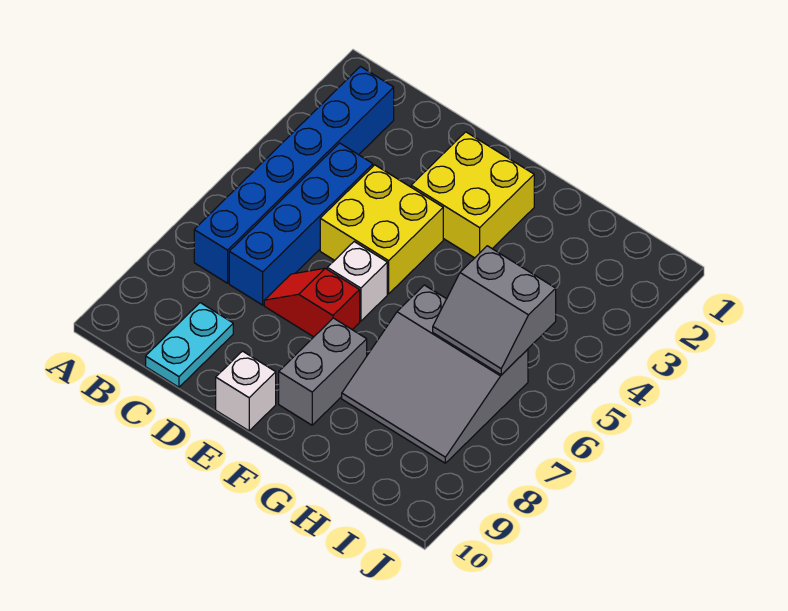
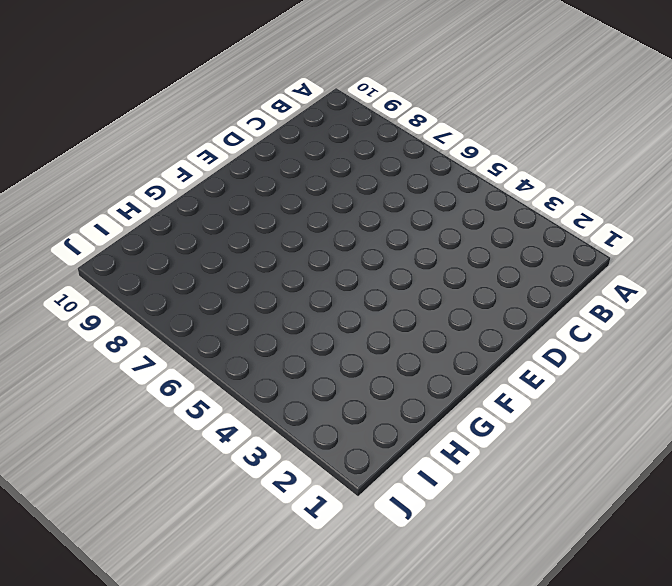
none -> blue 1x6 brick [194,67,394,283]
none -> blue 1x4 brick [229,143,373,305]

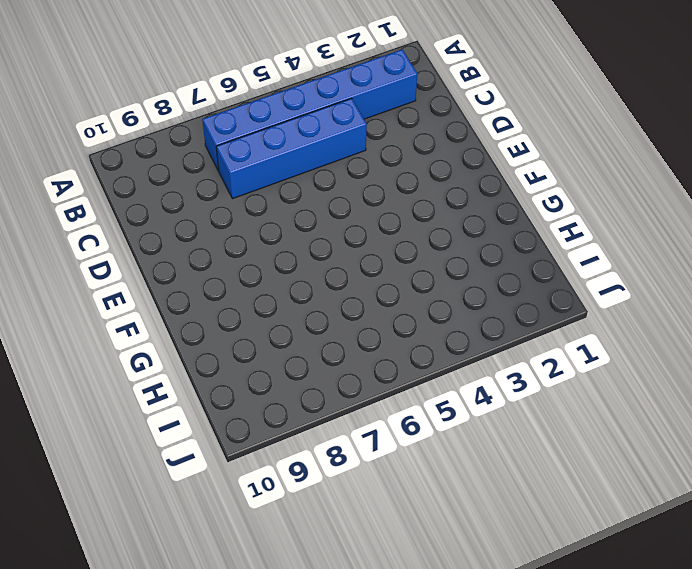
none -> cyan 1x2 plate [146,303,233,387]
none -> yellow 2x2 brick [320,165,443,294]

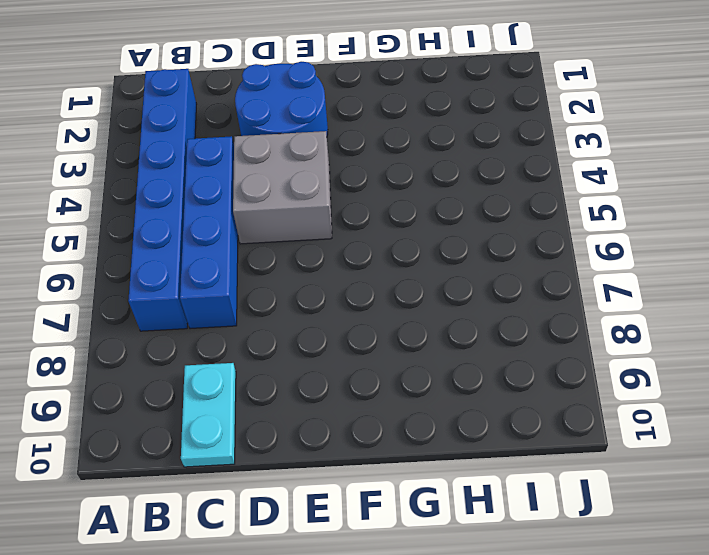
blue 2x2 round brick [235,62,328,136] -> yellow 2x2 brick [411,132,534,258]
grey 2x2 brick [233,131,332,244] -> yellow 2x2 brick [320,165,443,294]
none -> red 1x2 slope [264,268,360,337]
none -> white 1x1 brick [327,242,387,321]

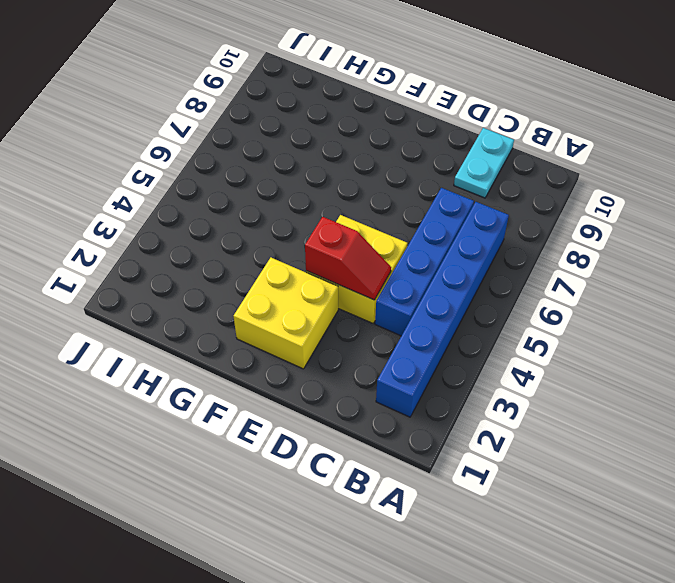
red 1x2 slope [305,217,391,300] -> red 1x2 slope moved to [264,268,360,337]
none -> white 1x1 brick [327,242,387,321]
none -> white 1x1 brick [216,351,276,431]

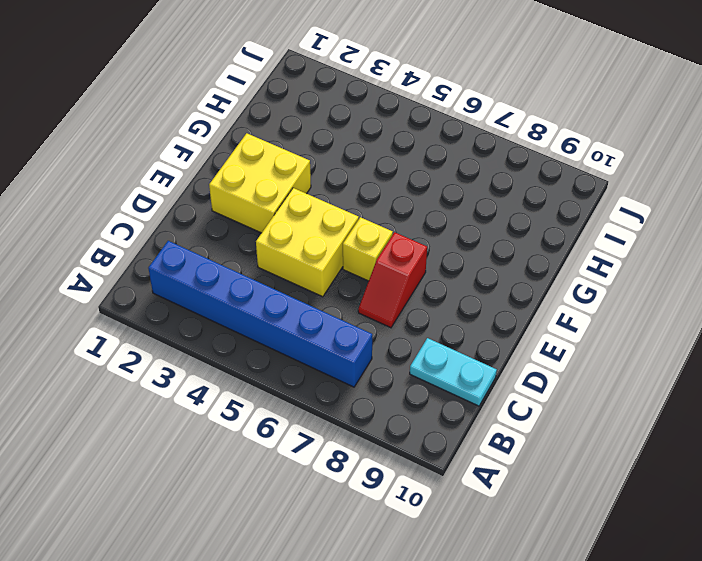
yellow 1x1 brick [343,217,393,281] -> white 1x1 brick [327,242,387,321]
none -> blue 1x4 brick [229,143,373,305]
none -> white 1x1 brick [216,351,276,431]

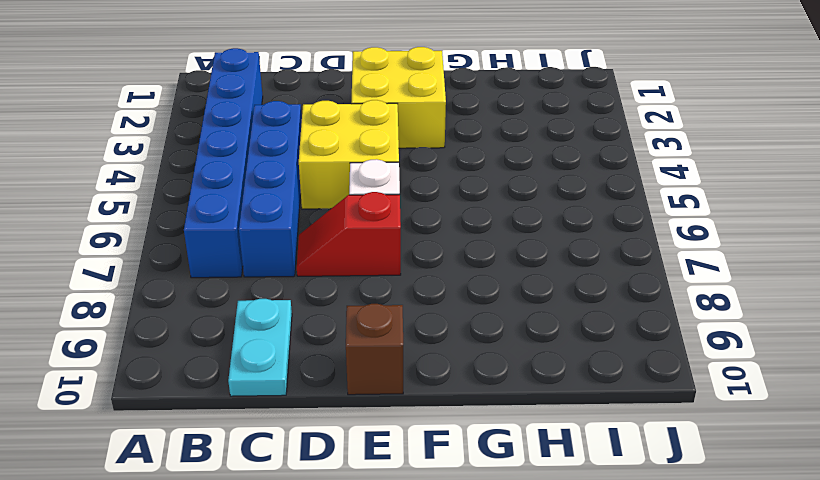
brown 1x1 brick [346,304,403,395] -> white 1x1 brick [216,351,276,431]
none -> grey 1x2 brick [279,318,367,425]
none -> grey 3x3 slope [342,285,528,463]

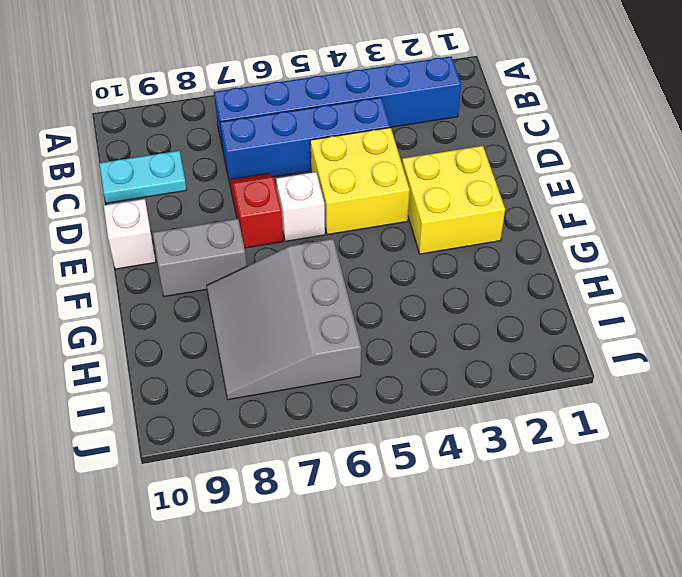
none -> grey 2x2 slope [433,246,556,375]

